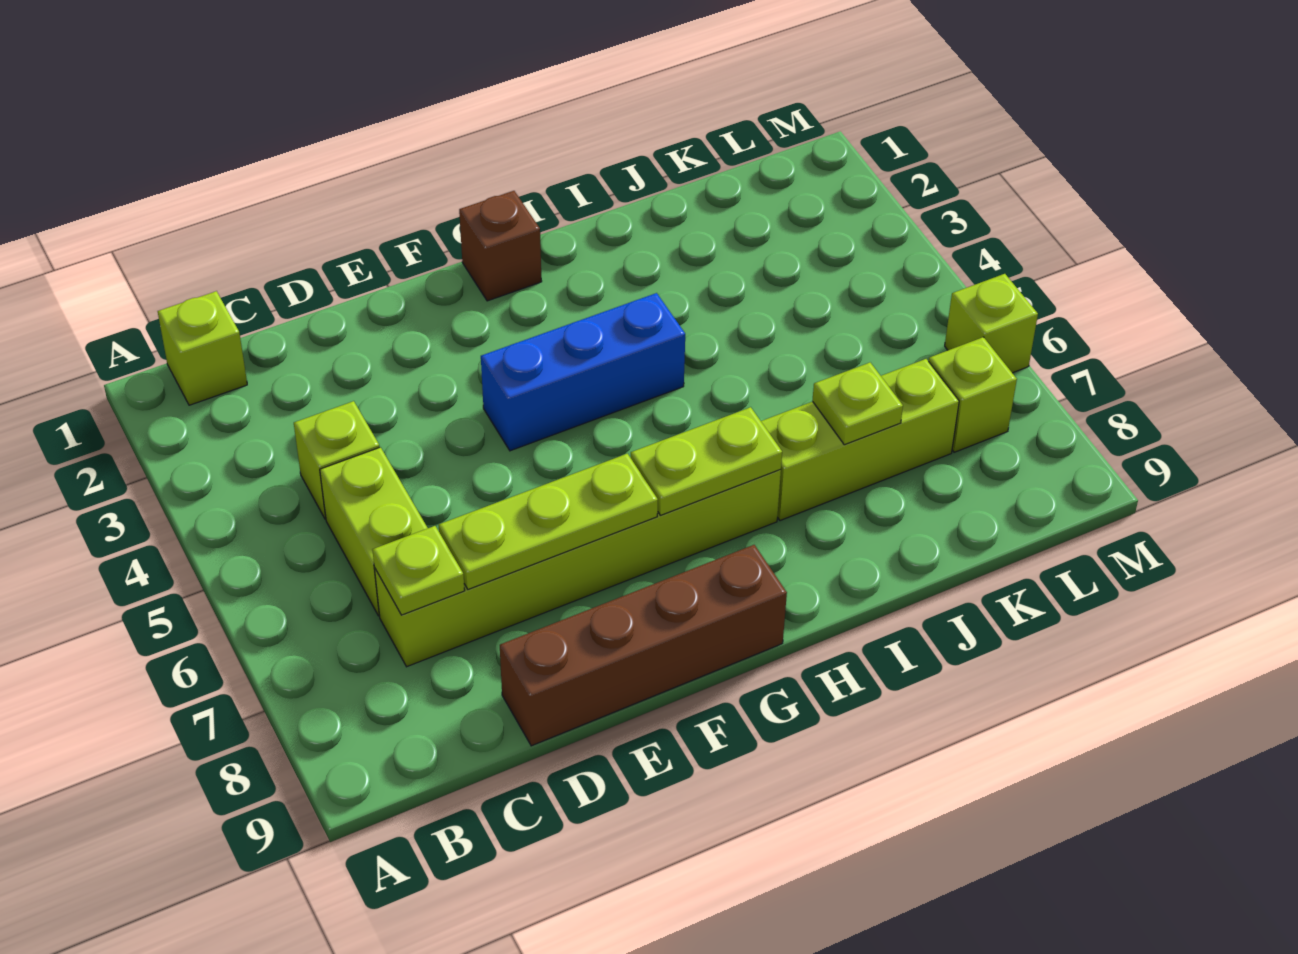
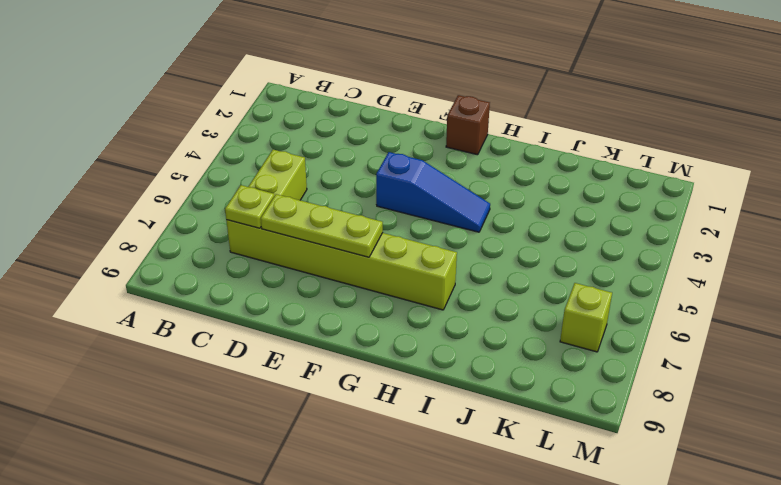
blue 1x3 slope [376,152,490,232] -> blue 1x3 brick [481,293,685,451]
none -> lime 1x1 brick [158,291,247,405]
none -> lime 1x1 brick [294,401,380,519]
none -> brown 1x4 brick [500,545,787,746]

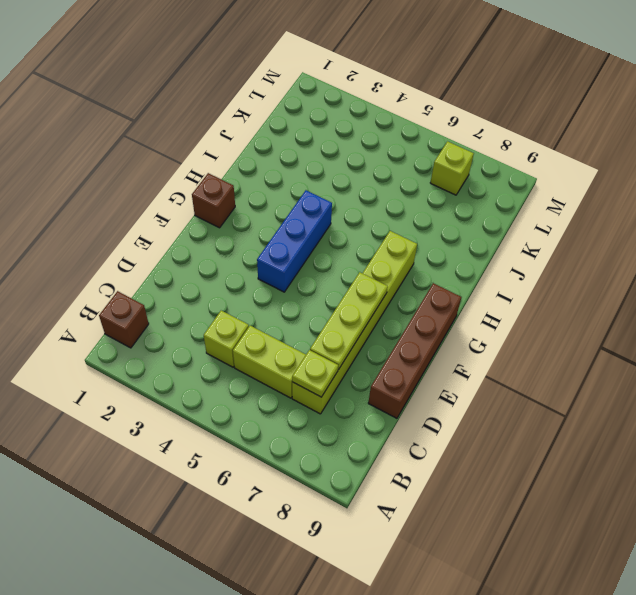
brown 1x1 brick [99,291,149,348] -> lime 1x1 brick [158,291,247,405]
none -> lime 1x3 brick [761,359,959,521]
none -> lime 1x1 brick [945,274,1038,373]
none -> lime 1x2 plate [631,407,782,515]

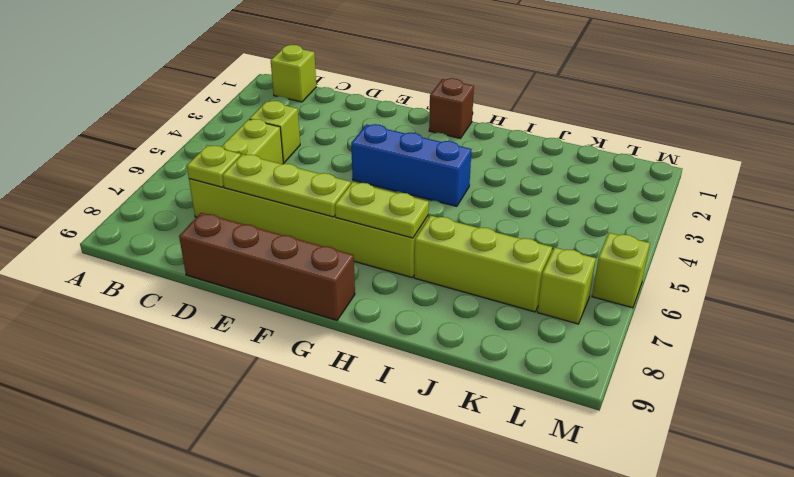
none -> lime 1x1 plate [812,363,903,445]

